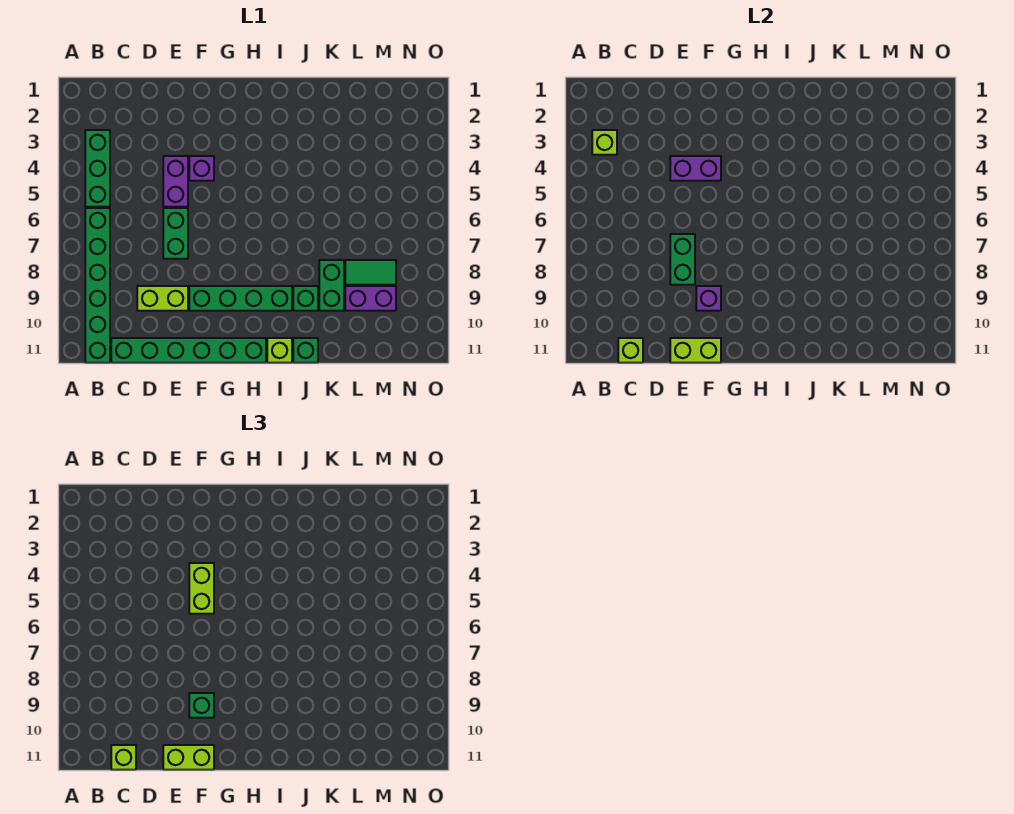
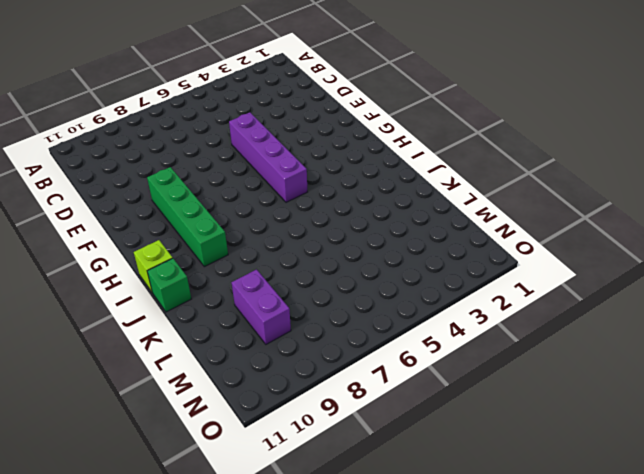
purple 1x4 brick [229,112,307,202] -> purple 1x2 brick [163,156,188,207]
none -> green 1x3 brick [85,130,110,207]
none -> green 1x6 brick [85,208,110,363]
none -> green 1x6 brick [111,338,266,363]

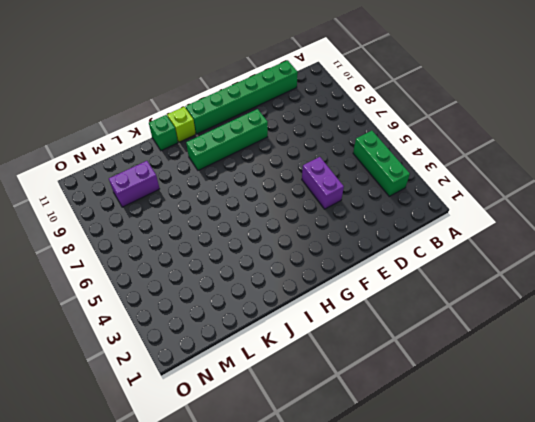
none -> green 1x6 brick [85,208,110,363]
none -> lime 1x2 brick [137,286,188,311]
none -> green 1x2 brick [163,208,188,259]

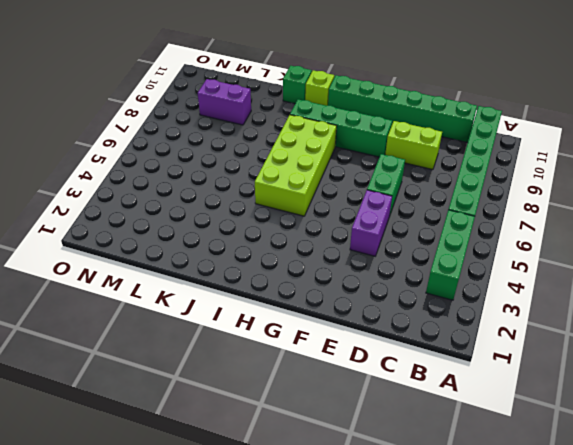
lime 2x4 brick [255,115,337,216] -> none
none -> purple 1x1 brick [189,156,214,181]
none -> green 1x1 brick [293,286,318,311]
none -> green 1x2 brick [319,260,344,311]

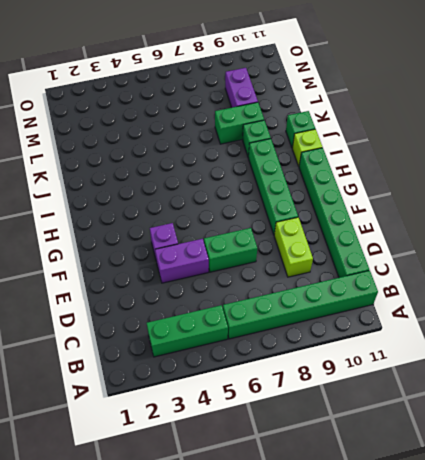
none -> green 1x2 tile [345,260,396,285]
none -> lime 1x1 brick [592,130,617,155]
none -> lime 1x1 brick [618,338,643,363]

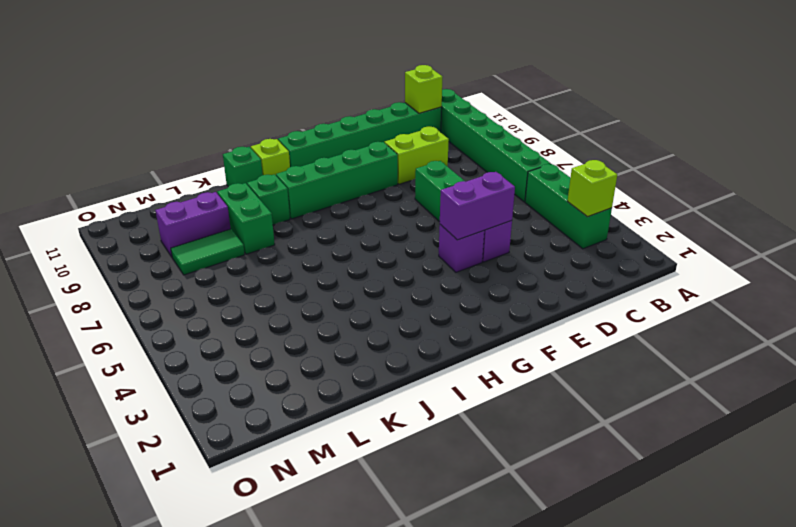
none -> green 1x2 brick [670,234,695,285]
none -> lime 1x2 brick [670,338,721,363]
none -> purple 1x1 brick [696,286,721,311]

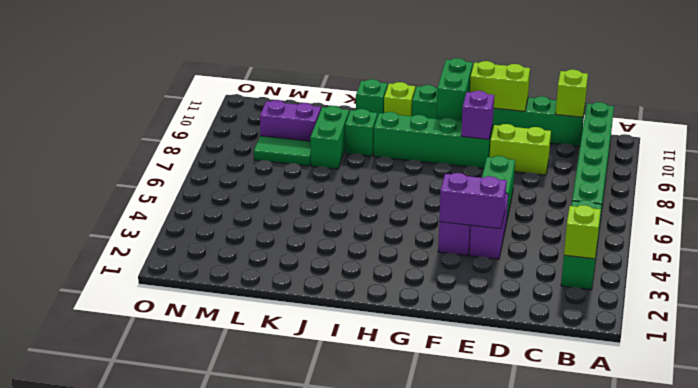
green 1x2 brick [436,58,473,121] -> green 1x2 brick moved to [670,234,695,285]
none -> lime 1x1 brick [111,745,136,770]
none -> lime 1x2 brick [163,745,214,770]
none -> lime 1x2 brick [189,563,214,614]

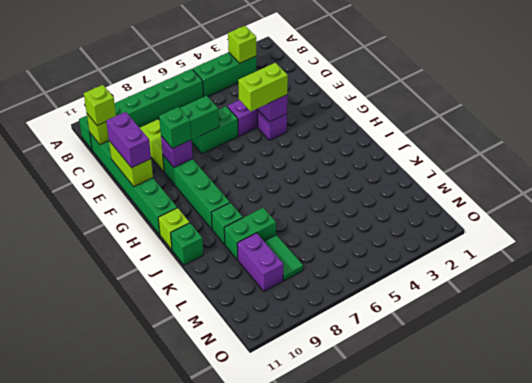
purple 1x2 brick [106,112,151,168] -> lime 1x2 brick [163,745,214,770]

